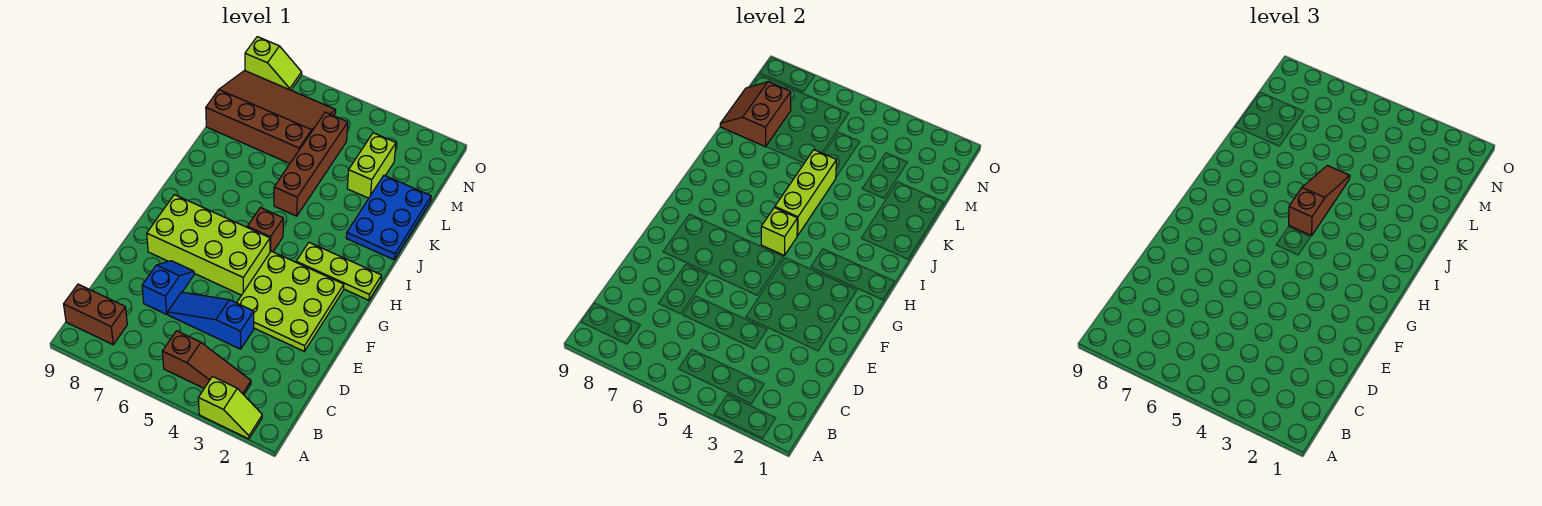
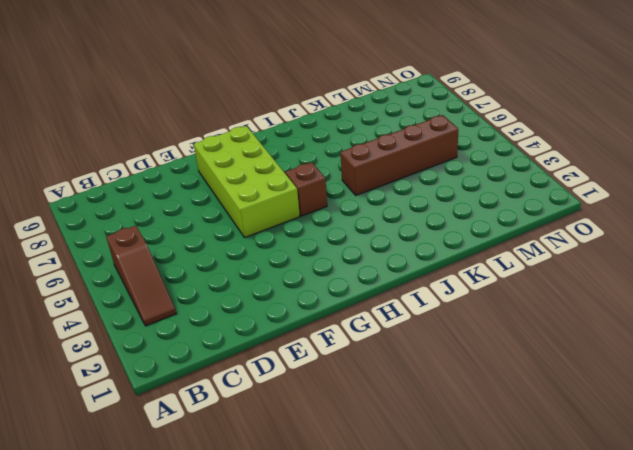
none -> lime 1x2 slope [198,377,262,439]
none -> brown 1x2 brick [64,284,127,345]
none -> blue 1x3 slope [168,292,254,349]

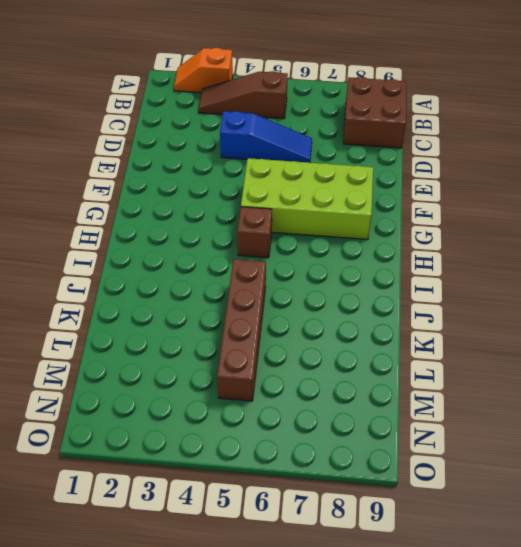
orange 1x2 slope [174,48,233,93] -> lime 1x2 slope [198,377,262,439]
brown 2x2 brick [343,77,406,148] -> brown 1x2 brick [64,284,127,345]
none -> blue 1x2 slope [142,261,194,314]
none -> lime 3x3 plate [237,251,344,351]
none -> lime 1x3 plate [296,243,382,300]

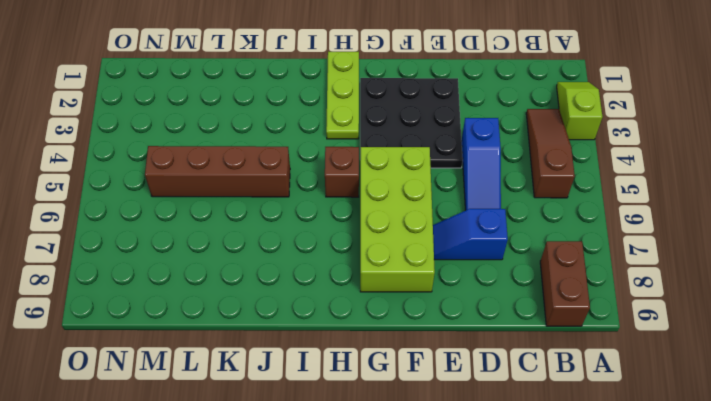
black 3x3 plate [360,78,463,168] -> lime 3x3 plate [237,251,344,351]
none -> blue 2x3 plate [346,175,431,260]
none -> lime 1x2 brick [347,133,396,198]
none -> brown 3x4 slope [206,71,336,164]

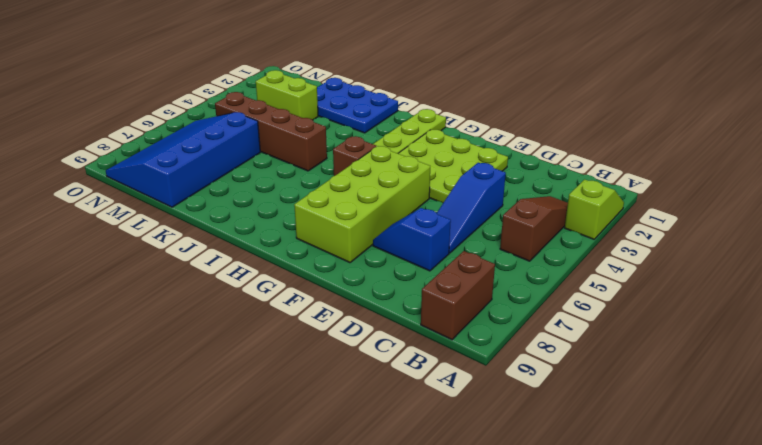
blue 3x4 slope [106,112,260,207] -> brown 3x4 slope [206,71,336,164]
none -> lime 1x2 slope [245,37,302,90]
none -> lime 1x1 brick [761,208,797,256]
none -> lime 1x3 brick [775,150,837,236]

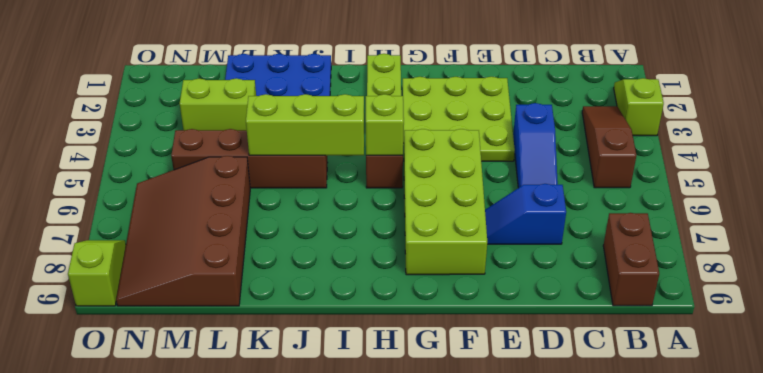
none -> brown 2x2 slope [720,82,791,147]
none -> brown 1x3 slope [1289,166,1350,236]

